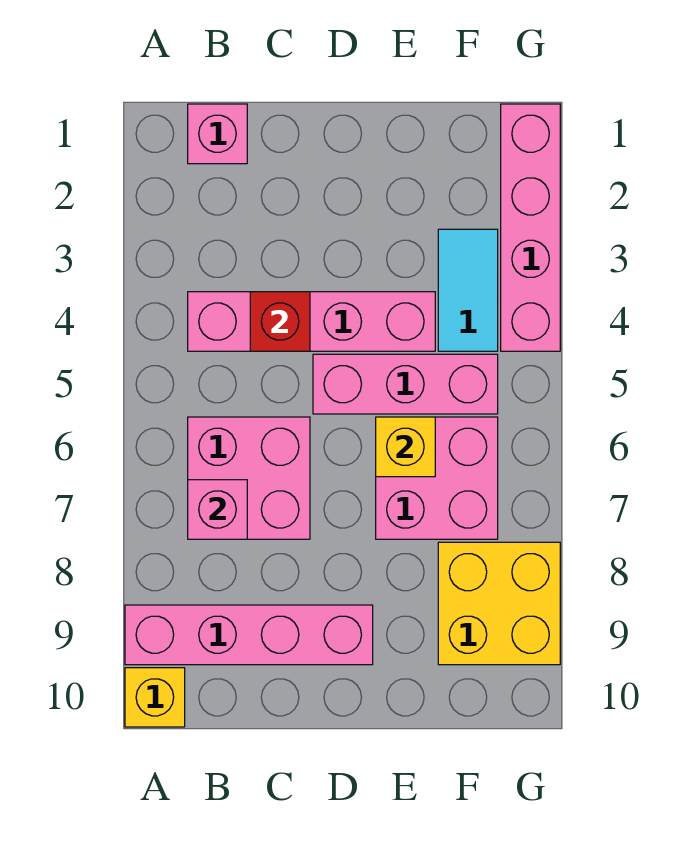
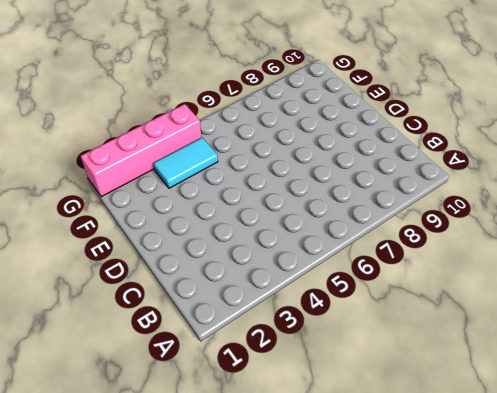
none -> pink 1x4 brick [125,605,373,665]
none -> yellow 1x1 brick [125,668,185,727]
none -> pink 1x1 brick [188,104,247,164]

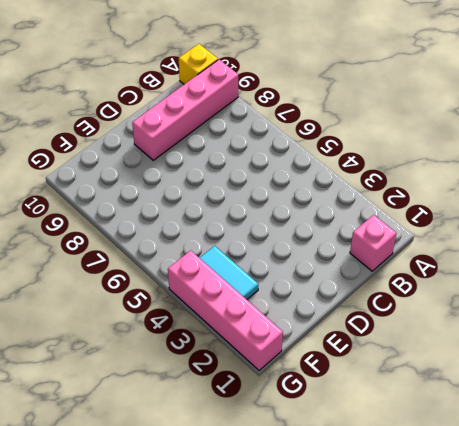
none -> pink 1x4 brick [188,292,435,351]
none -> pink 2x2 brick [188,417,310,539]
none -> pink 1x3 brick [313,354,498,414]

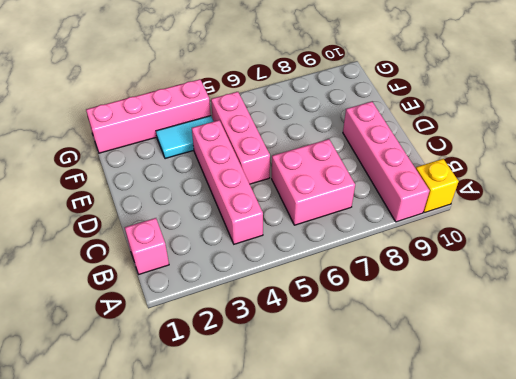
none -> pink 2x2 brick [376,417,498,539]
none -> yellow 2x2 brick [438,542,560,665]
none -> pink 1x1 brick [188,480,247,539]

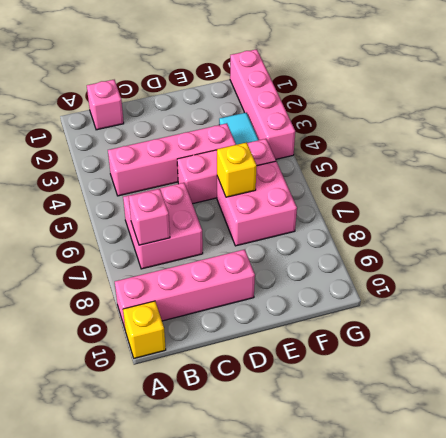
none -> yellow 2x2 brick [438,542,560,665]
none -> red 1x1 brick [250,292,310,351]

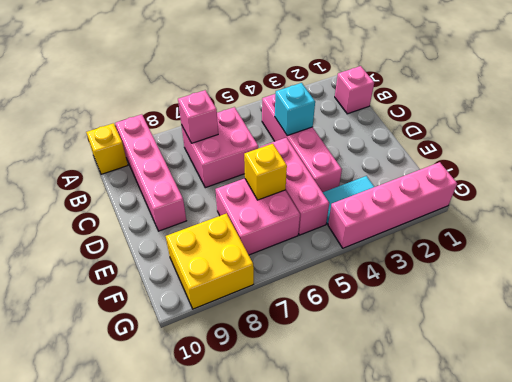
cyan 1x1 brick [275,83,315,136] -> red 1x1 brick [250,292,310,351]

